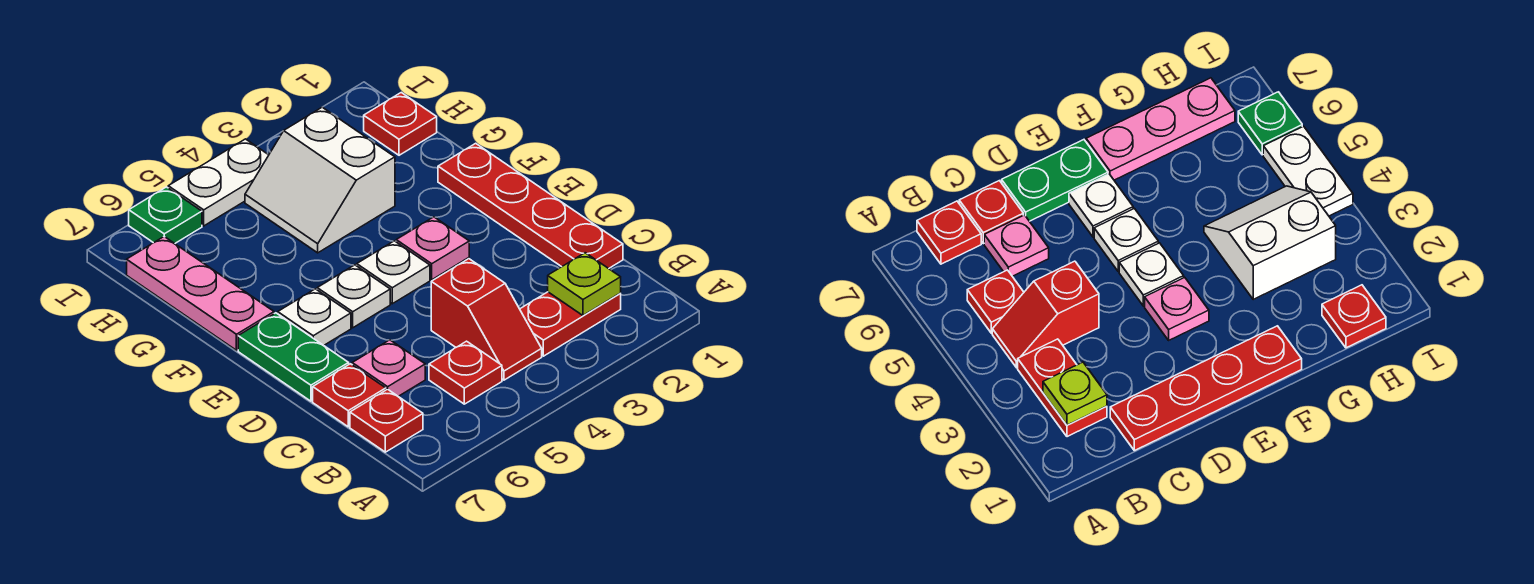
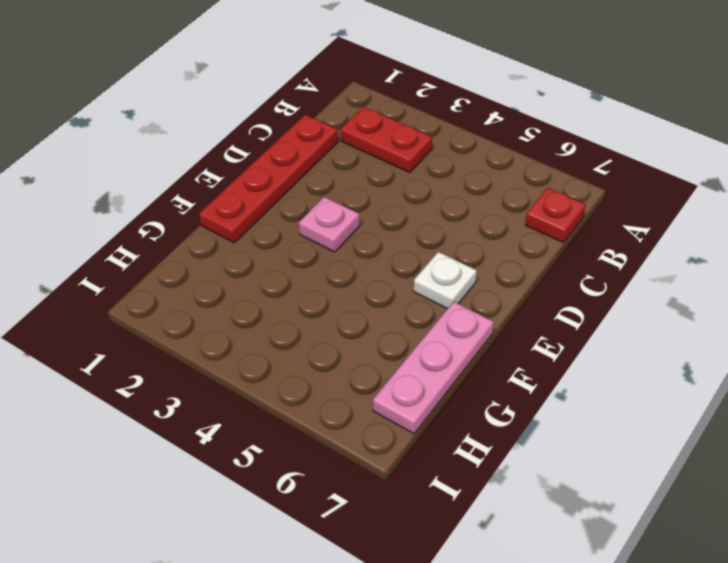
none -> red 1x2 slope [431,259,542,380]
none -> red 1x1 plate [429,341,502,404]
none -> pink 1x1 plate [352,340,425,396]

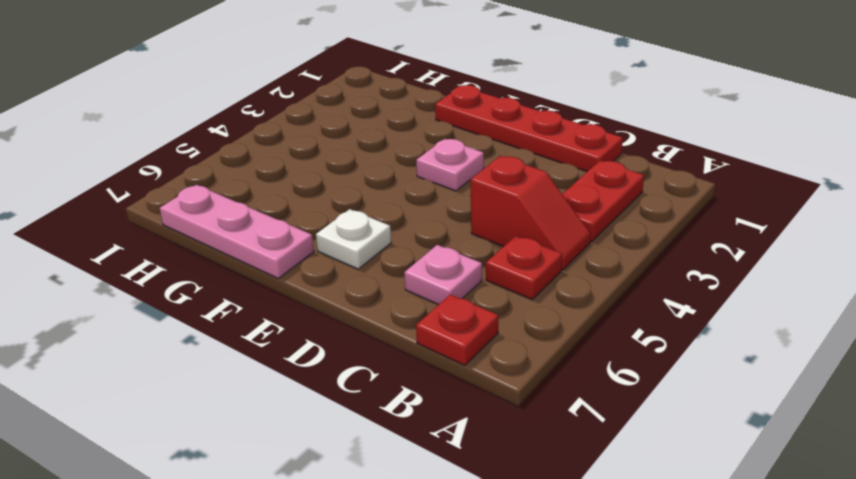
none -> red 1x1 plate [313,364,386,427]
none -> green 1x2 plate [238,313,349,401]
none -> white 1x1 plate [357,241,430,304]

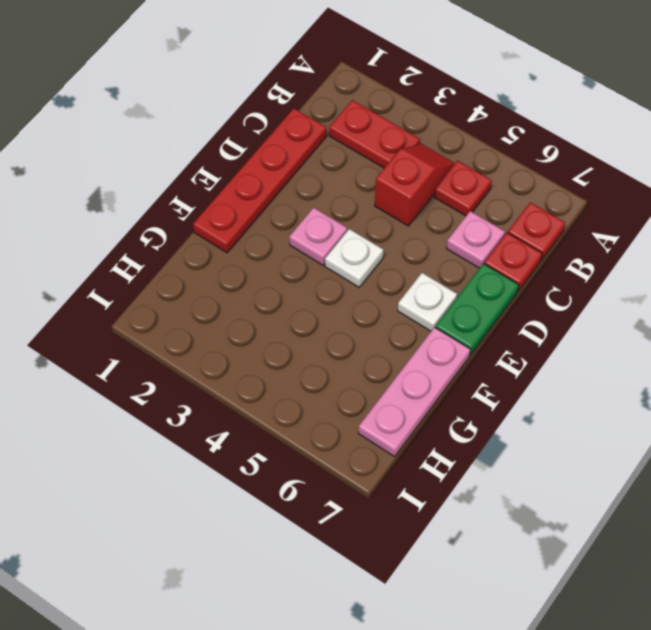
none -> white 1x1 plate [317,265,390,328]
none -> white 2x2 slope [245,107,395,253]
none -> red 1x1 plate [364,93,437,155]

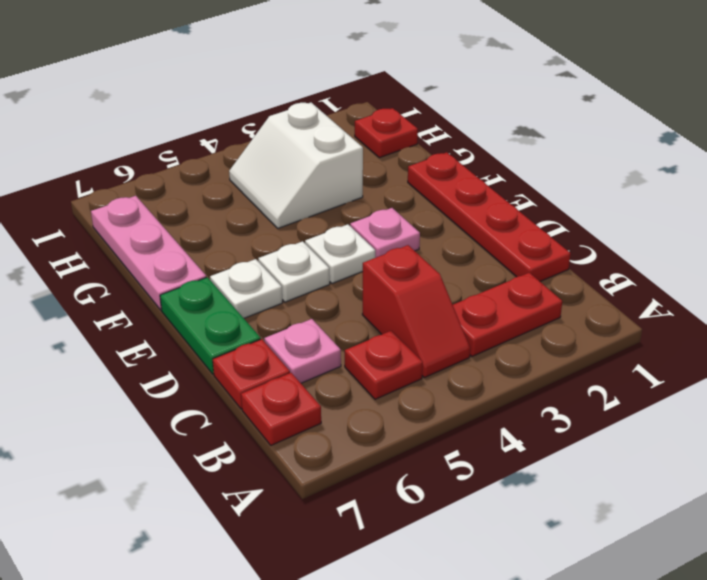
none -> white 1x2 plate [168,139,269,226]
none -> green 1x1 plate [129,187,202,243]
none -> lime 1x1 plate [548,253,621,315]

